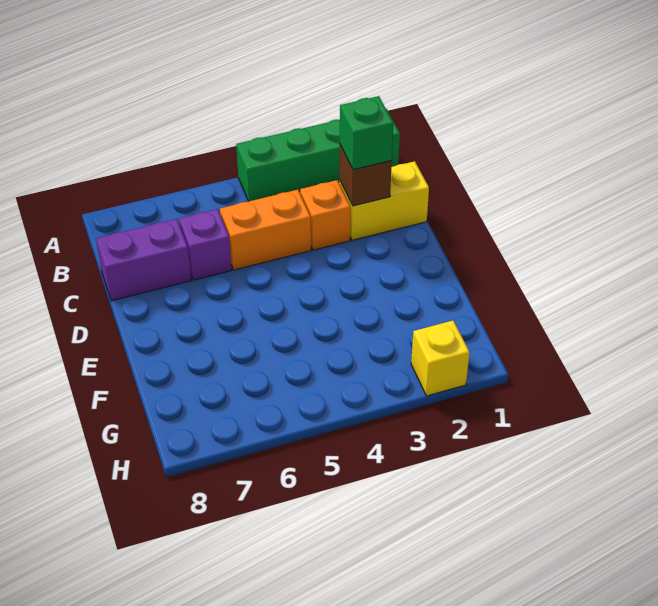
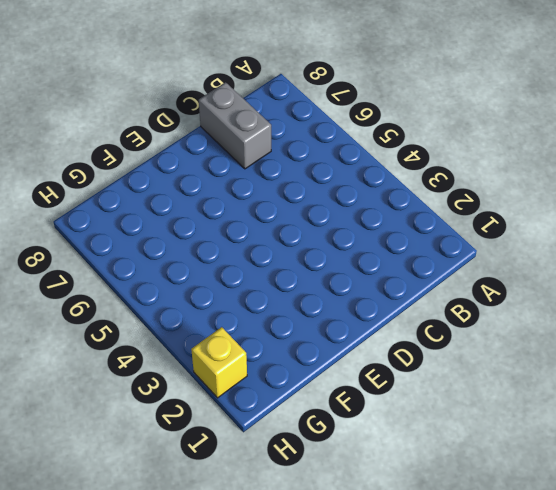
grey 1x2 brick [199,82,271,169] -> purple 1x2 brick [96,219,191,301]
none -> green 1x4 brick [236,109,400,201]
none -> yellow 1x2 brick [339,161,429,240]

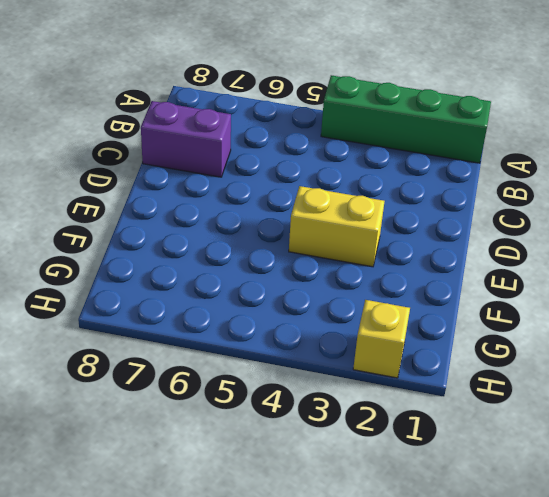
yellow 1x2 brick [289,186,384,267] -> yellow 1x2 brick moved to [339,161,429,240]
none -> orange 1x1 brick [300,180,351,250]
none -> orange 1x2 brick [220,190,311,270]

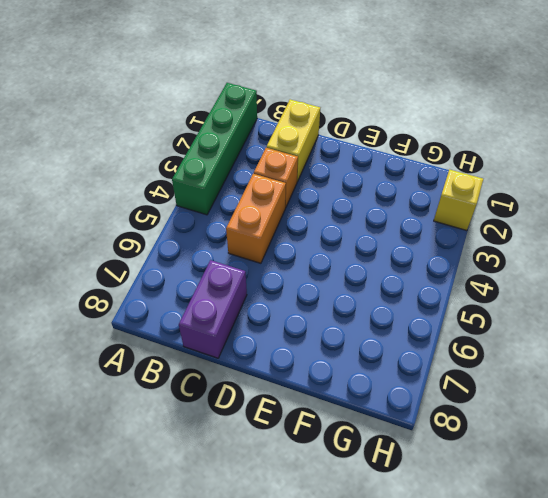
none -> purple 1x1 brick [179,209,232,280]
none -> brown 1x1 brick [339,145,392,206]

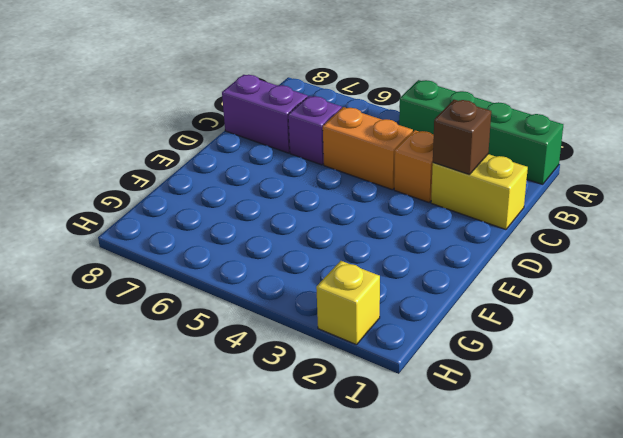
none -> green 1x1 brick [340,96,393,170]

